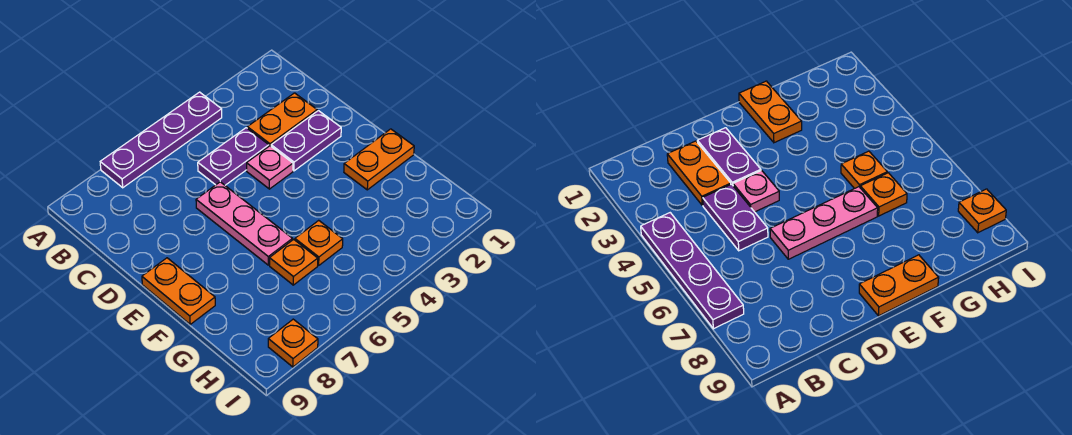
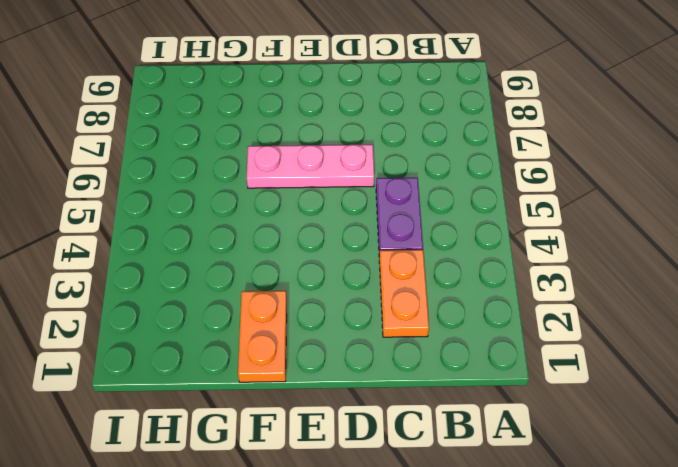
none -> purple 1x4 plate [100,92,222,188]
none -> purple 1x2 plate [271,111,341,171]

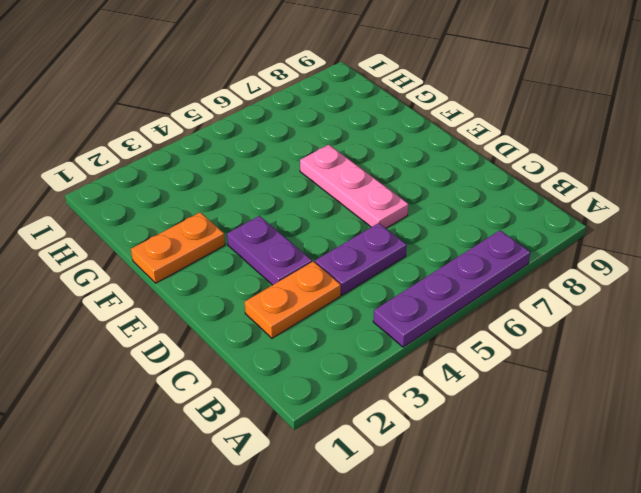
purple 1x2 plate [227,216,312,285] -> purple 1x2 plate turned to [271,111,341,171]
none -> pink 1x1 plate [247,146,293,189]
none -> orange 1x2 plate [142,258,215,324]

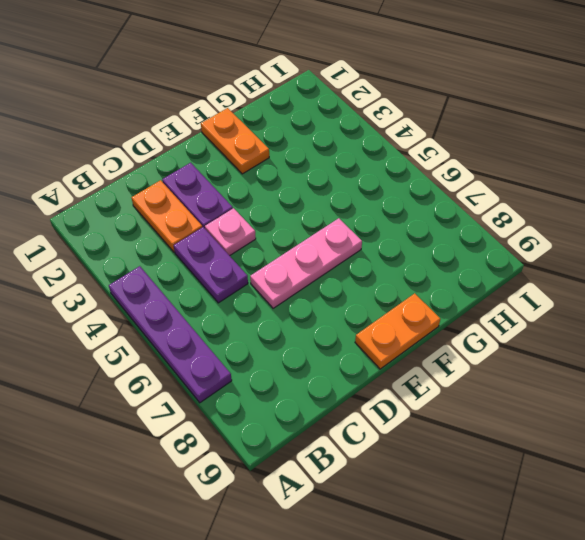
none -> orange 1x1 plate [295,220,343,265]
none -> orange 1x1 plate [270,239,318,285]

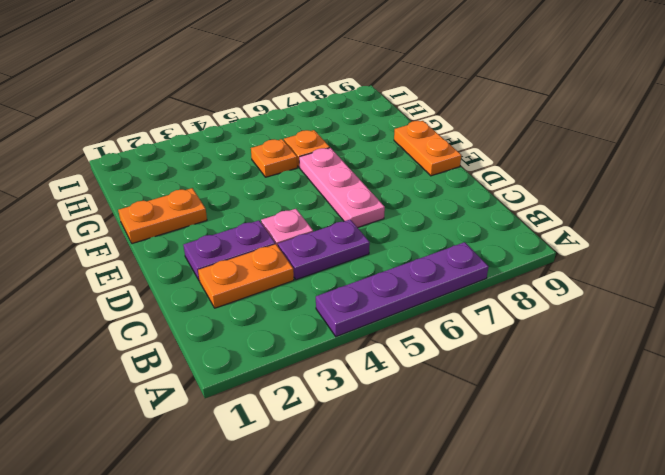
none -> orange 1x1 plate [268,319,318,367]

